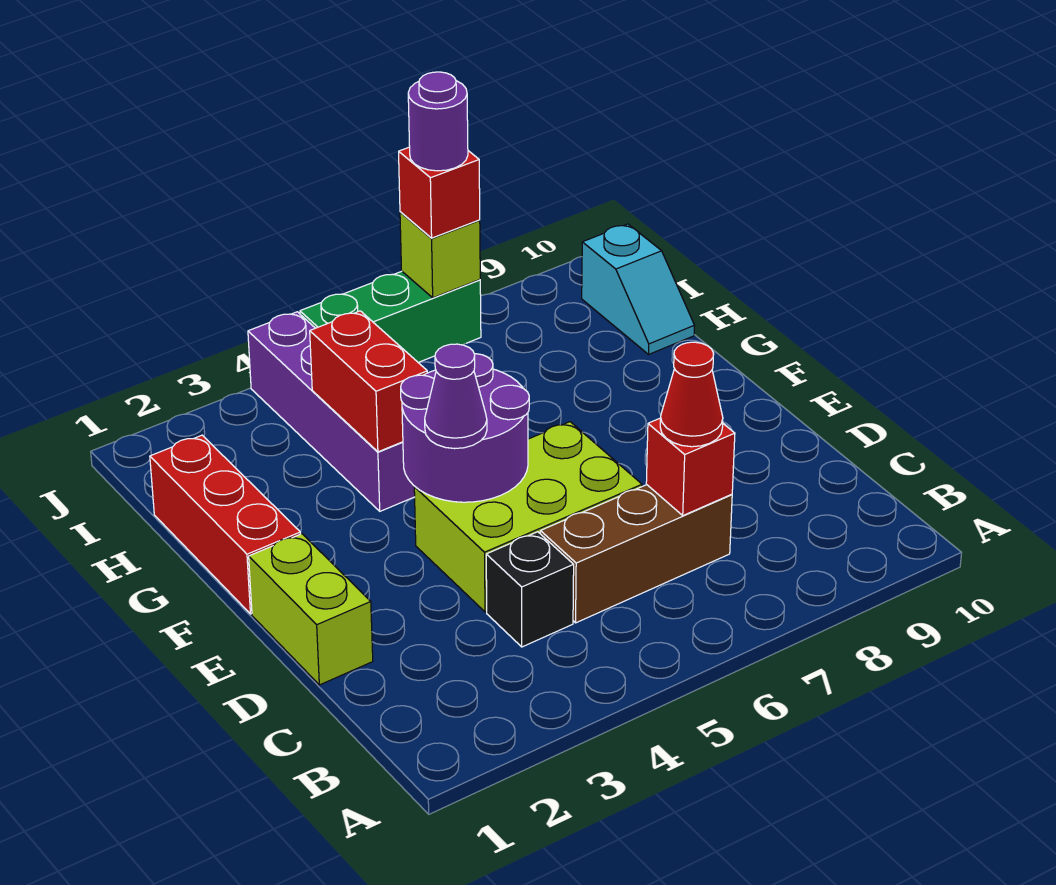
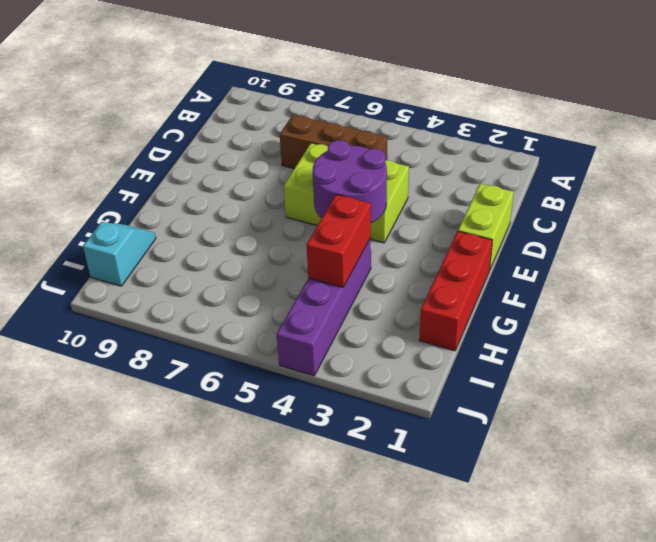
none -> black 1x1 brick [486,532,574,647]
none -> green 1x3 brick [300,271,481,363]
none -> red 1x1 brick [646,418,735,515]

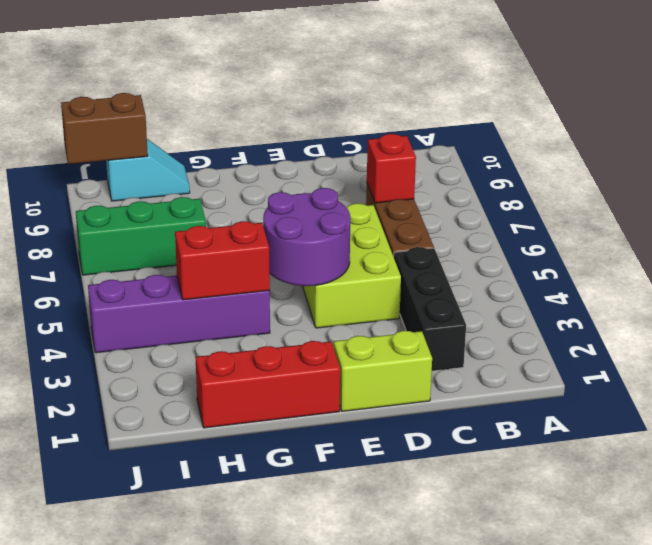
black 1x3 brick [394,247,466,371] -> black 1x1 brick [486,532,574,647]
green 1x3 brick [76,197,206,275] -> green 1x3 brick turned to [300,271,481,363]
brown 1x2 brick [61,93,148,164] -> none
none -> lime 1x1 brick [400,212,480,298]
none -> red 1x1 cone [660,342,723,447]
none -> purple 1x1 cone [425,344,487,449]

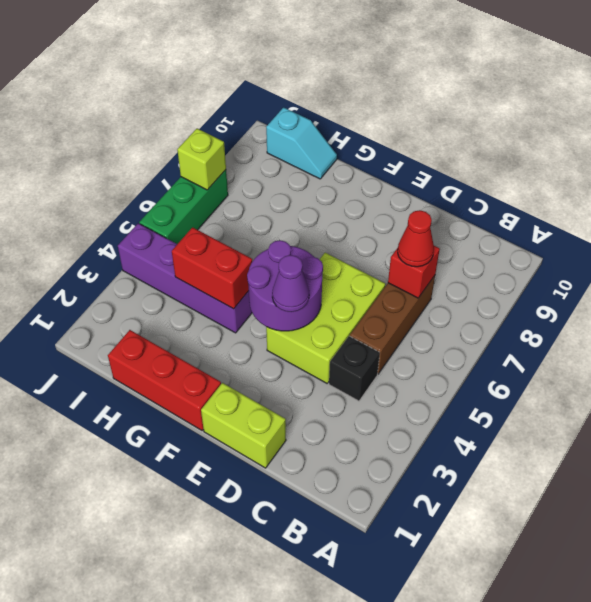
none -> red 1x1 brick [399,147,480,238]
none -> purple 1x1 round brick [408,72,468,171]

